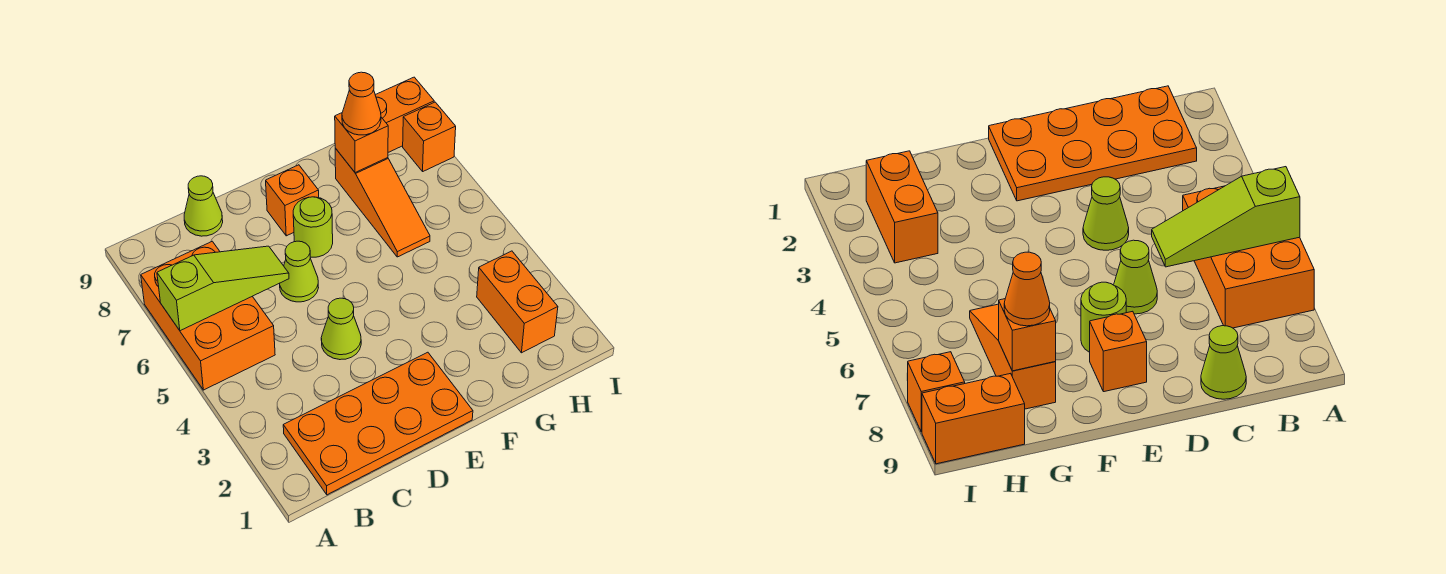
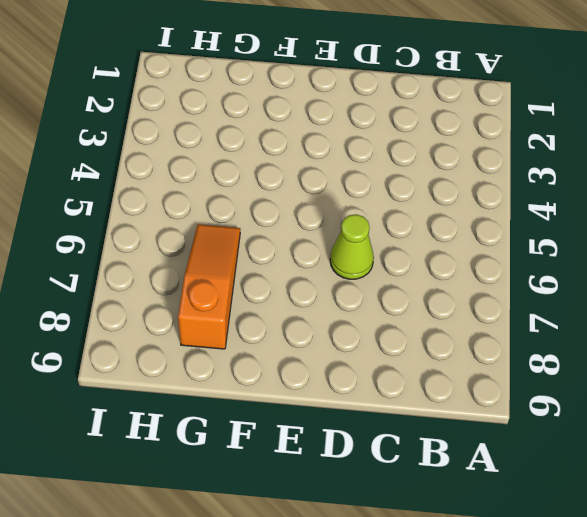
none -> orange 2x3 brick [141,241,275,390]
none -> orange 2x4 plate [283,352,473,495]
none -> lime 1x1 cone [184,176,223,236]

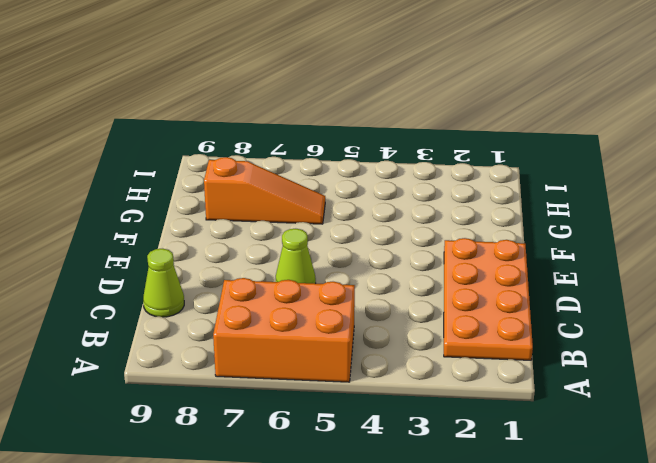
none -> lime 1x1 cone [321,298,361,360]
none -> lime 1x1 round brick [293,197,333,257]
none -> orange 1x1 brick [266,165,319,236]

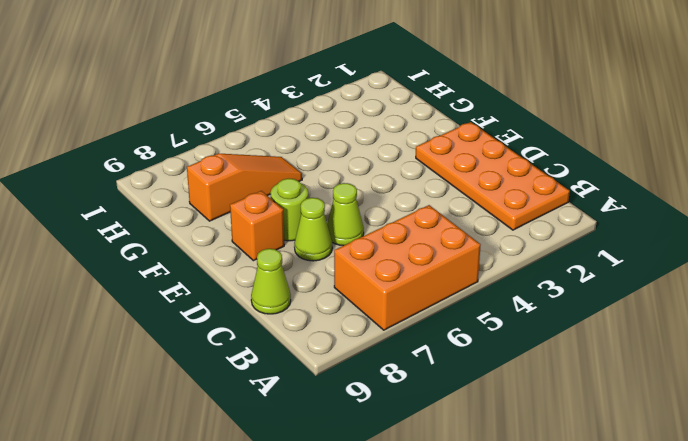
lime 1x1 cone [294,198,332,261] -> lime 1x1 cone moved to [321,298,361,360]
none -> orange 1x2 brick [477,251,558,353]
none -> orange 1x2 brick [375,77,434,152]
none -> orange 1x1 brick [403,102,456,171]

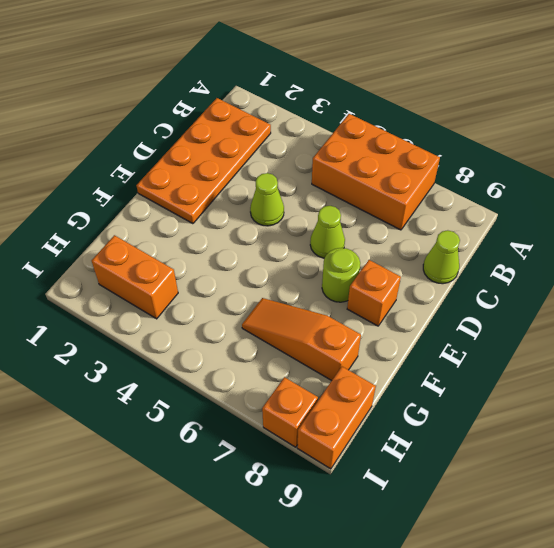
none -> lime 1x3 slope [157,246,289,331]
none -> orange 1x1 brick [335,113,388,173]
none -> orange 1x1 cone [342,72,381,135]

